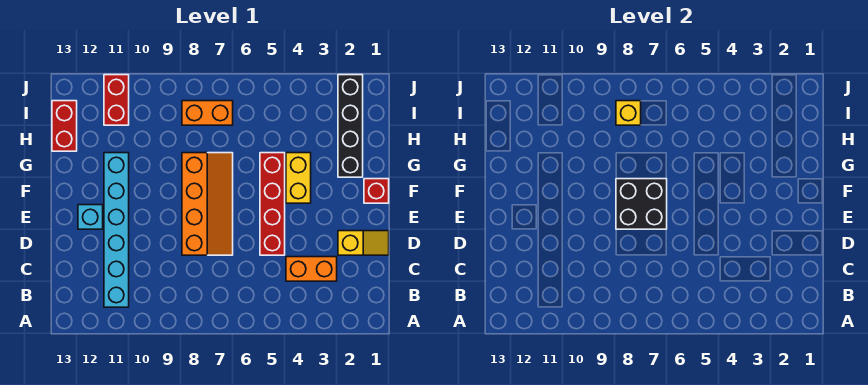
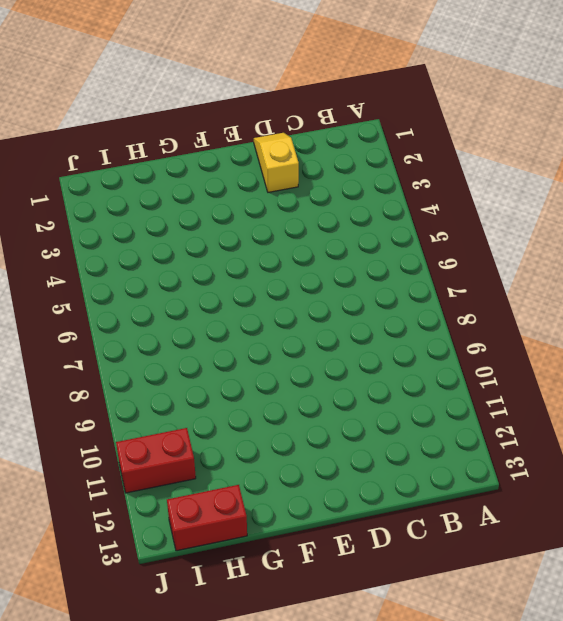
none -> cyan 1x6 brick [104,153,129,307]
none -> orange 1x2 brick [286,257,337,281]
none -> red 1x4 brick [260,153,285,255]

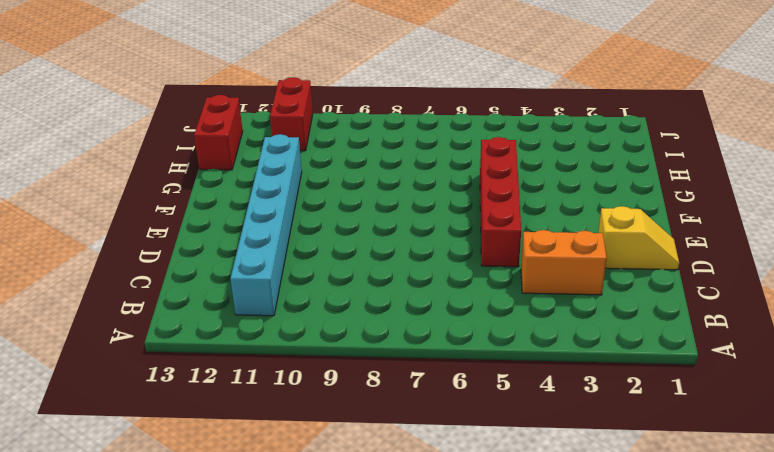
none -> orange 2x4 slope [182,153,233,255]
none -> cyan 1x1 brick [78,205,103,229]
none -> red 1x1 brick [364,179,389,203]

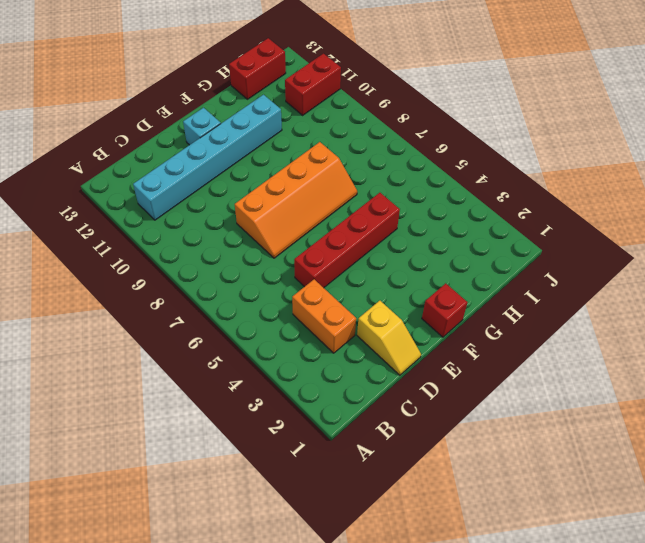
none -> yellow 1x2 brick [286,153,311,203]
none -> black 1x4 brick [338,75,363,177]
none -> orange 1x2 brick [182,101,233,125]

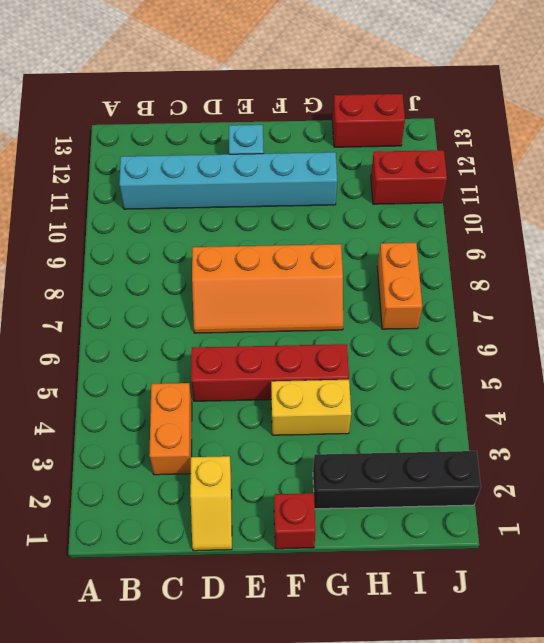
none -> black 2x2 brick [616,179,667,229]
none -> yellow 1x1 brick [616,101,641,125]

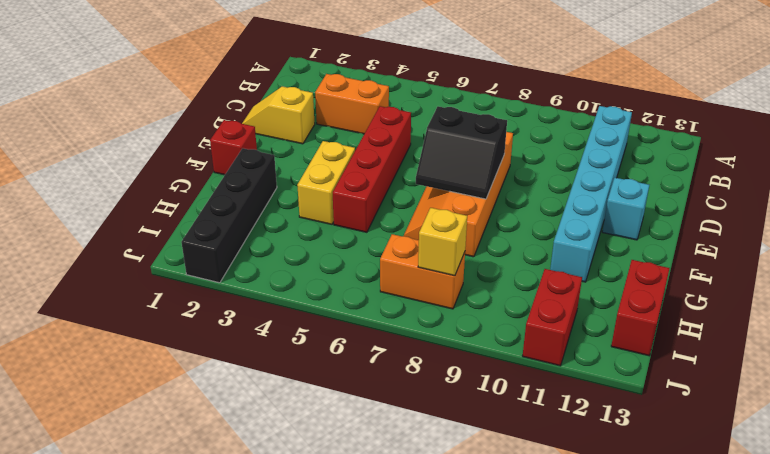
black 2x2 slope [416,106,507,199] -> black 2x2 brick [616,179,667,229]

